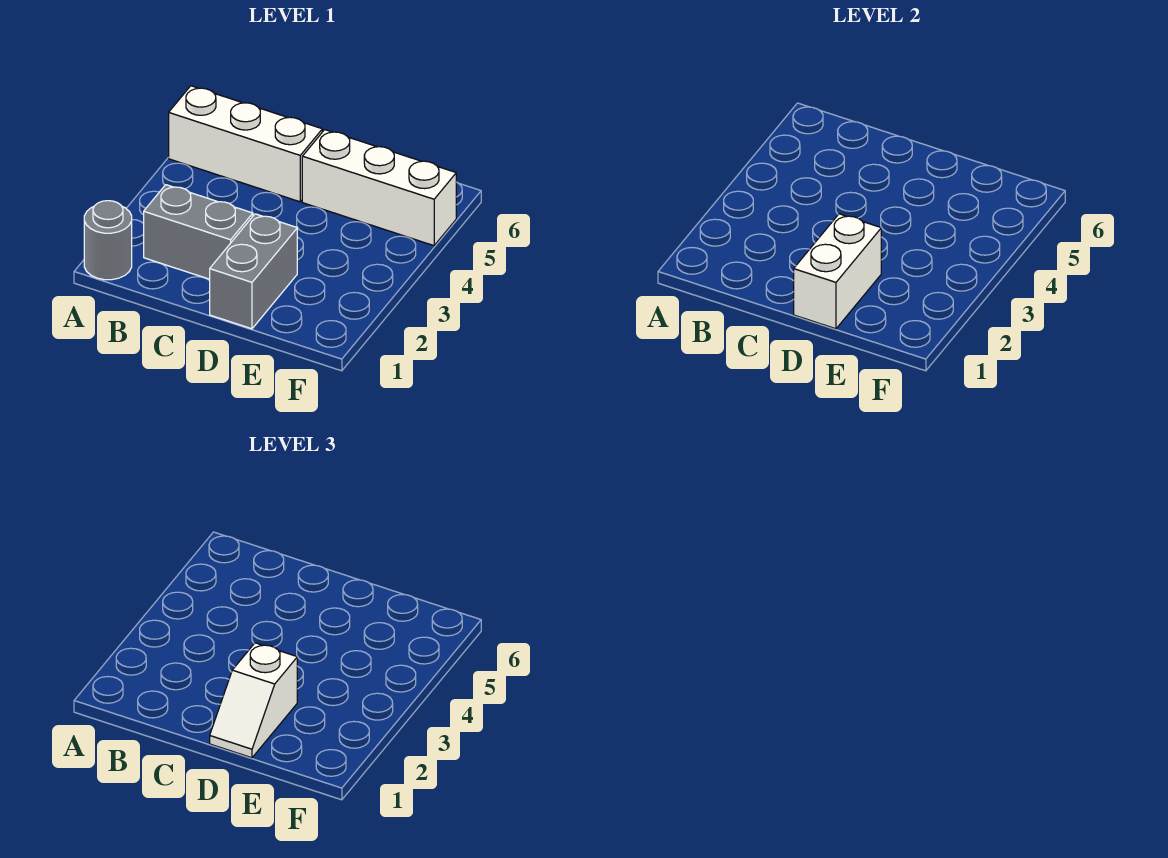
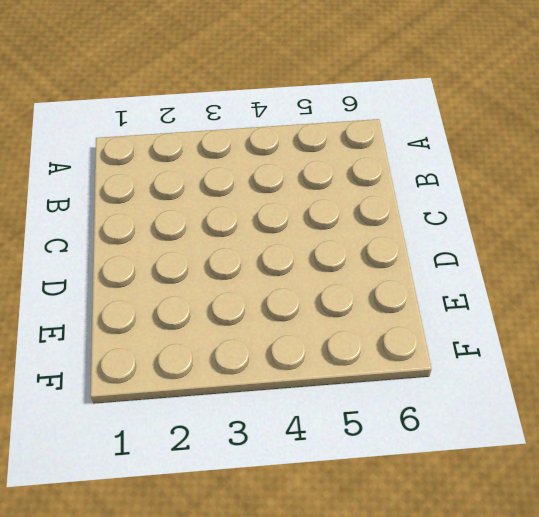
none -> grey 1x1 round brick [84,201,132,280]
none -> white 1x3 brick [169,86,322,202]

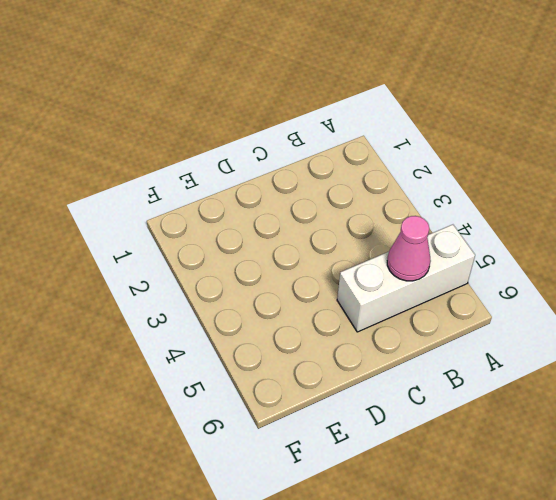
pink 1x1 cone [387,216,431,281] -> none
none -> grey 1x1 round brick [84,201,132,280]
none -> grey 1x2 brick [144,185,253,279]

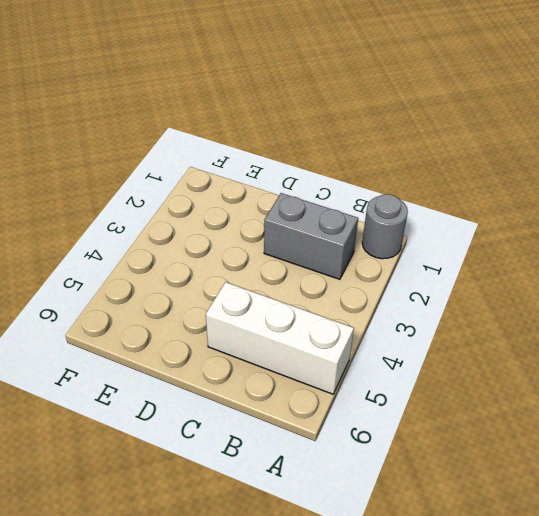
none -> grey 1x2 brick [210,214,297,329]
none -> white 1x3 brick [302,130,456,246]

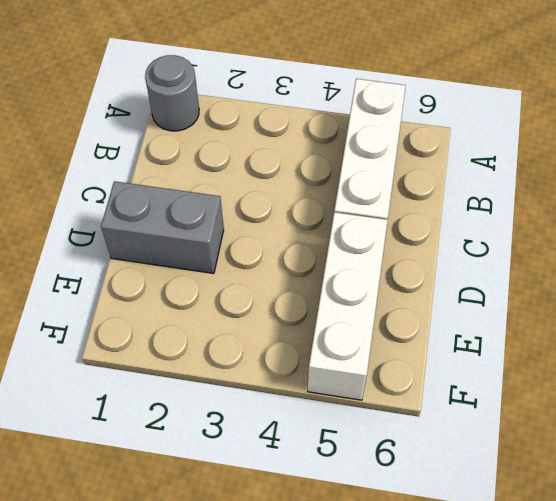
none -> grey 1x2 brick [144,185,253,279]
none -> white 1x2 brick [794,214,881,329]

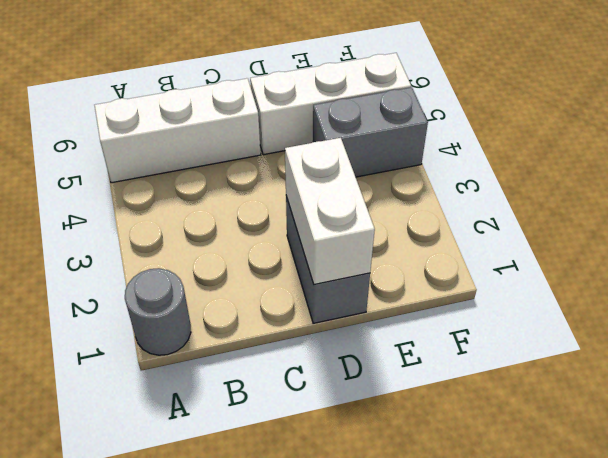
grey 1x2 brick [313,87,428,177] -> grey 1x2 brick moved to [144,185,253,279]
none -> white 1x2 slope [210,643,297,758]

